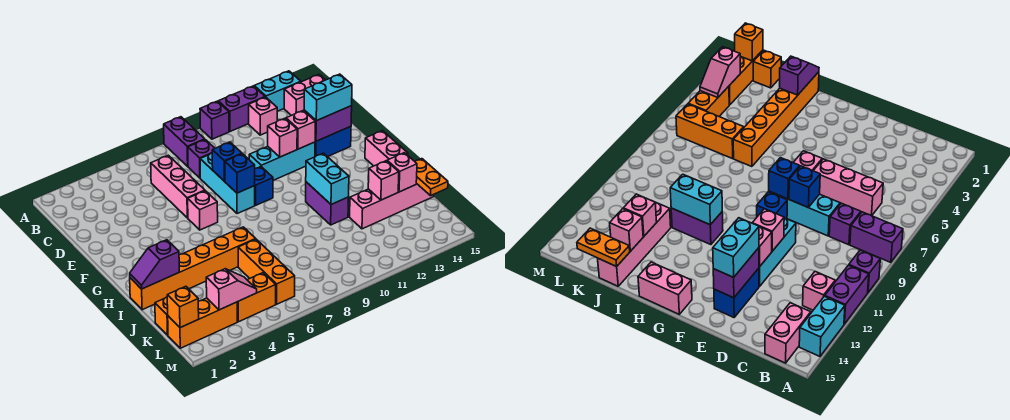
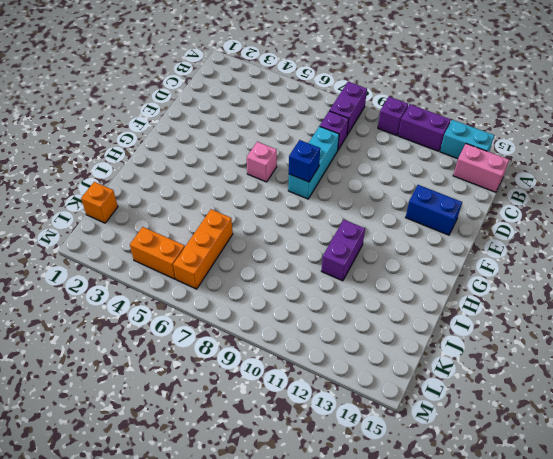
none -> pink 1x1 brick [249,97,278,135]
none -> pink 1x3 brick [151,155,205,218]
none -> cyan 1x3 brick [249,142,315,180]
none -> blue 1x1 brick [255,167,273,205]

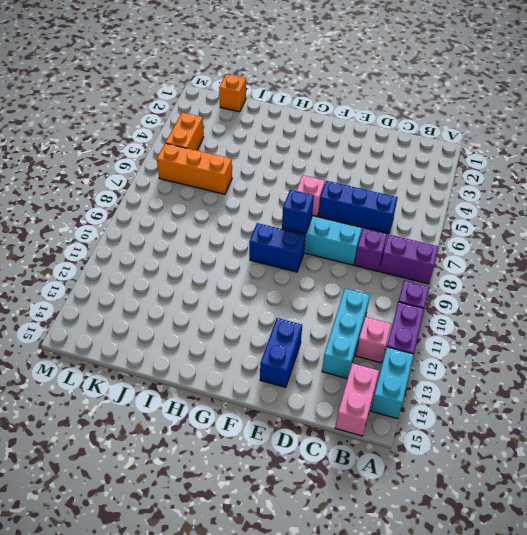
blue 1x3 brick [318,181,398,234] -> pink 1x3 brick [151,155,205,218]
cyan 1x3 brick [322,288,370,379] -> cyan 1x3 brick moved to [249,142,315,180]
blue 1x2 brick [249,223,305,272] -> blue 1x1 brick [255,167,273,205]
none -> pink 1x2 brick [365,131,408,166]
none -> purple 1x2 brick [306,182,349,225]
none -> orange 1x6 brick [130,227,255,310]
none -> pink 1x4 brick [350,183,434,229]

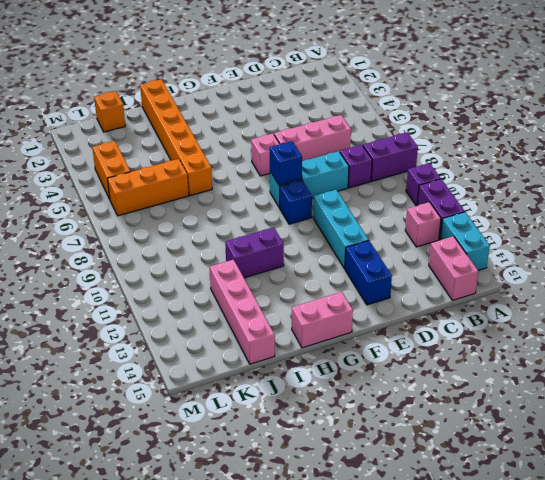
none -> orange 1x3 brick [168,298,237,348]
none -> blue 1x1 brick [212,142,242,181]
none -> pink 1x1 brick [268,119,297,157]
none -> pink 1x1 brick [286,111,315,149]

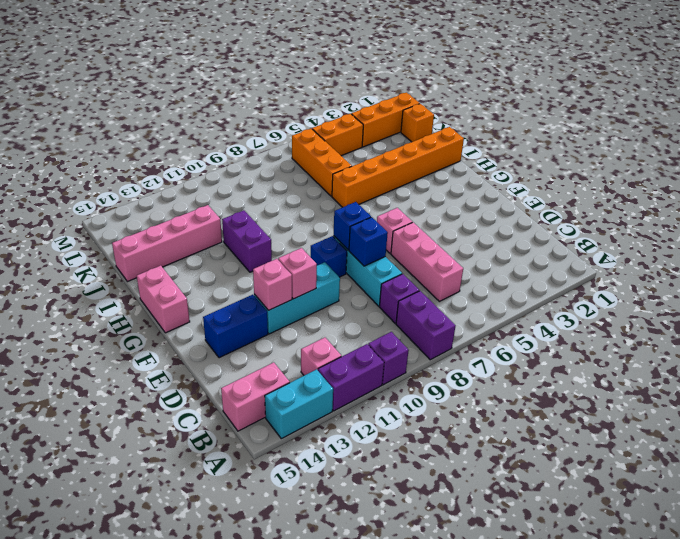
none -> purple 1x2 brick [304,106,352,141]
none -> cyan 1x2 brick [306,153,349,204]
none -> purple 1x2 slope [130,240,179,289]
none -> pink 1x1 brick [368,161,399,200]

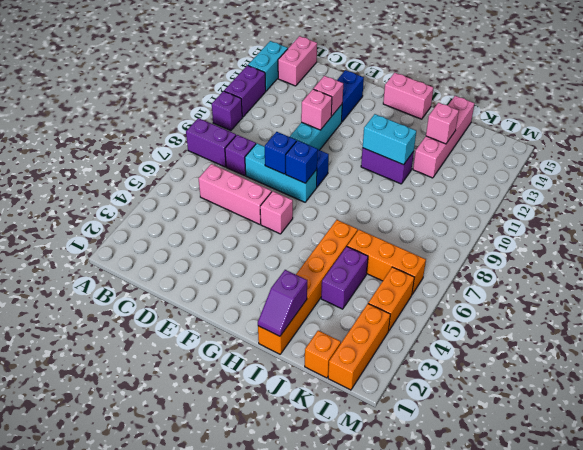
purple 1x2 brick [321,247,368,309] -> purple 1x2 brick moved to [304,106,352,141]
none -> pink 1x1 brick [249,97,278,135]
none -> pink 1x1 brick [387,153,417,192]
none -> orange 1x2 plate [415,159,448,196]
none -> orange 1x1 brick [167,286,199,328]

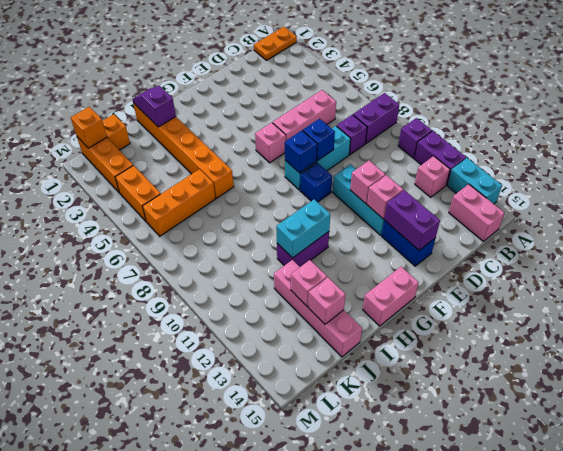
orange 1x2 plate [254,27,297,60] -> orange 1x2 plate moved to [415,159,448,196]
none -> pink 1x2 slope [206,269,257,310]
none -> cyan 1x2 brick [304,74,352,121]

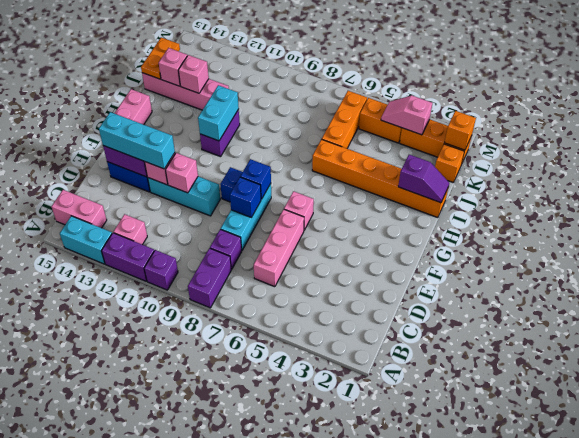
cyan 1x3 brick [99,112,175,169] -> cyan 1x2 brick [304,74,352,121]

